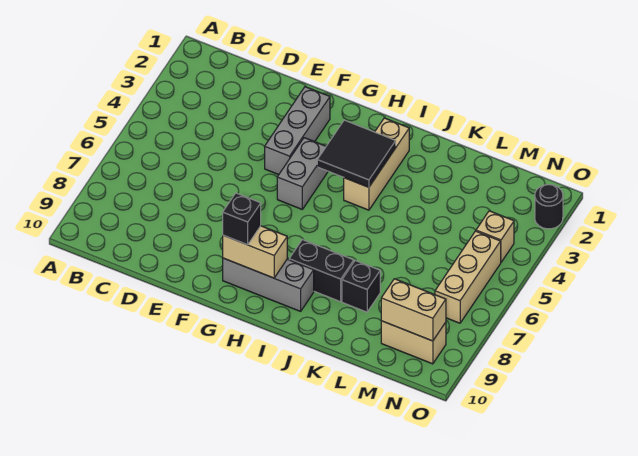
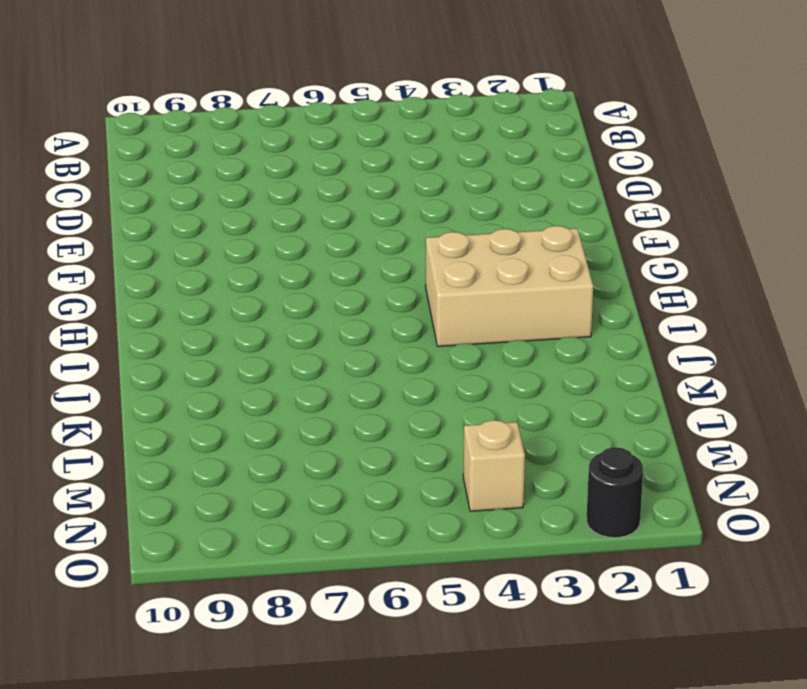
tan 2x3 brick [426,226,593,346] -> tan 1x3 brick [344,118,409,210]
none -> grey 1x3 brick [265,87,330,175]
none -> grey 1x2 brick [277,138,328,209]
none -> grey 1x3 brick [223,258,314,311]

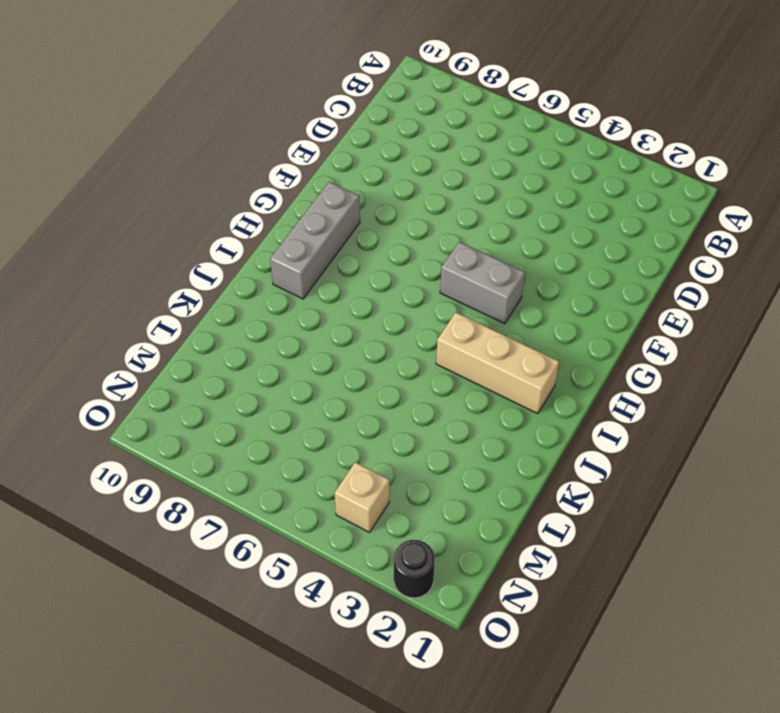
none -> grey 1x3 brick [265,87,330,175]
none -> black 1x2 brick [289,240,354,302]
none -> black 1x1 brick [342,261,380,312]

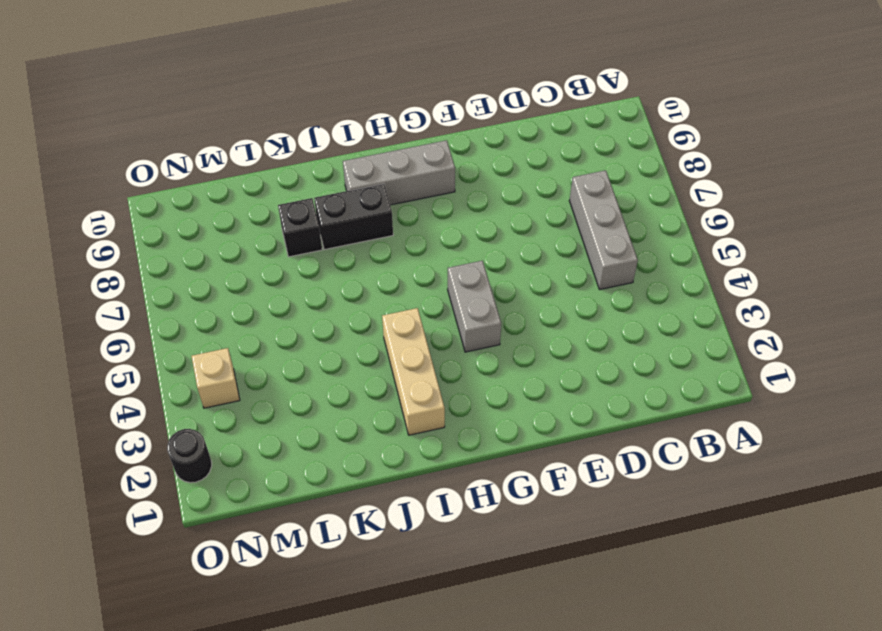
grey 1x3 brick [569,170,638,290] -> grey 1x3 brick moved to [265,87,330,175]
none -> tan 1x2 brick [381,321,446,364]
none -> tan 1x3 brick [435,231,501,323]
none -> tan 1x2 brick [223,226,287,278]

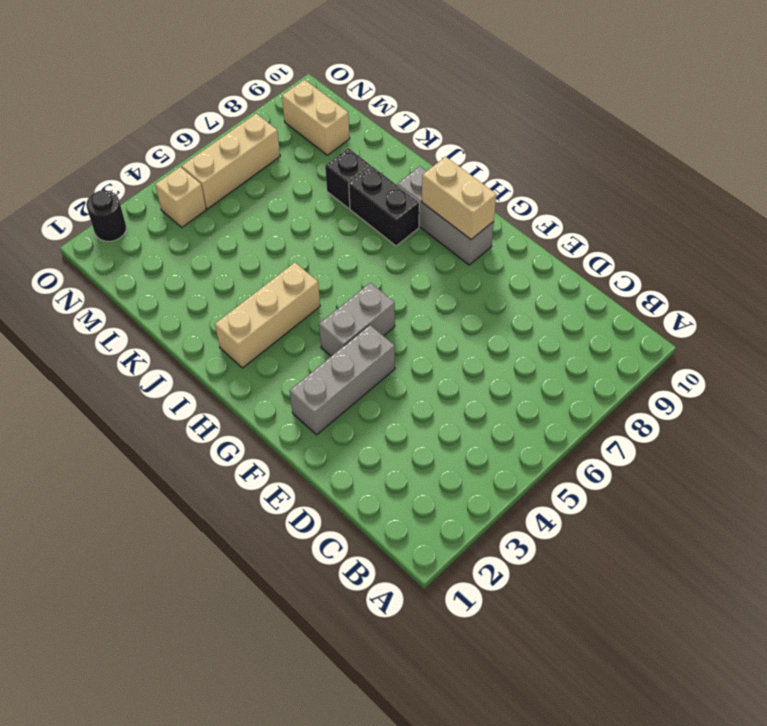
none -> black 2x2 tile [317,120,396,187]
none -> tan 1x2 brick [381,279,446,341]
none -> black 1x1 brick [223,193,261,245]

